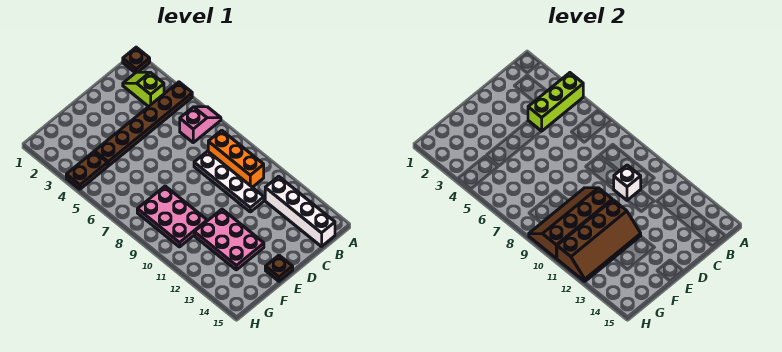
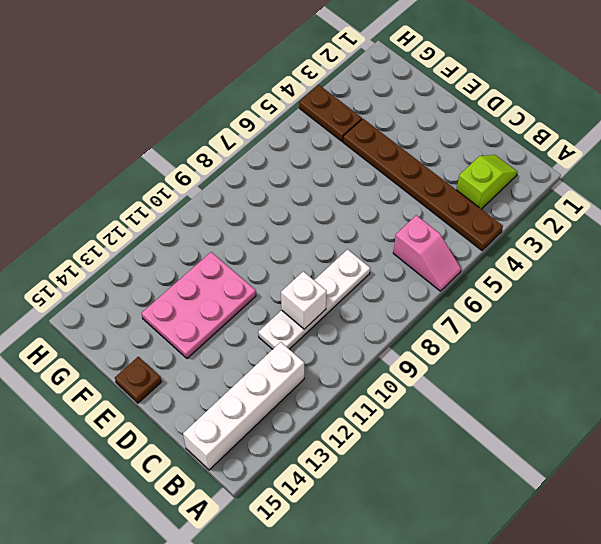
none -> brown 1x1 plate [123,47,150,73]
none -> orange 1x3 brick [208,130,264,187]
none -> pink 2x3 plate [137,186,207,247]

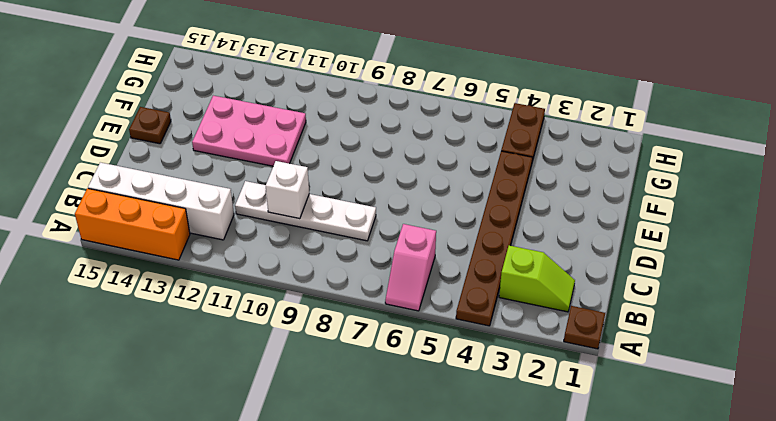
orange 1x3 brick [75,188,190,260] -> orange 1x3 brick moved to [208,130,264,187]
none -> pink 2x3 plate [137,186,207,247]
none -> lime 1x3 brick [528,73,583,131]
none -> brown 2x4 slope [529,188,612,258]

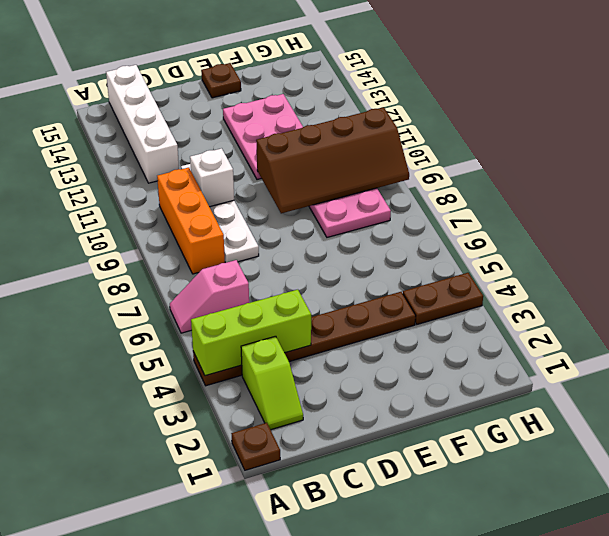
none -> brown 2x4 slope [557,200,641,282]

